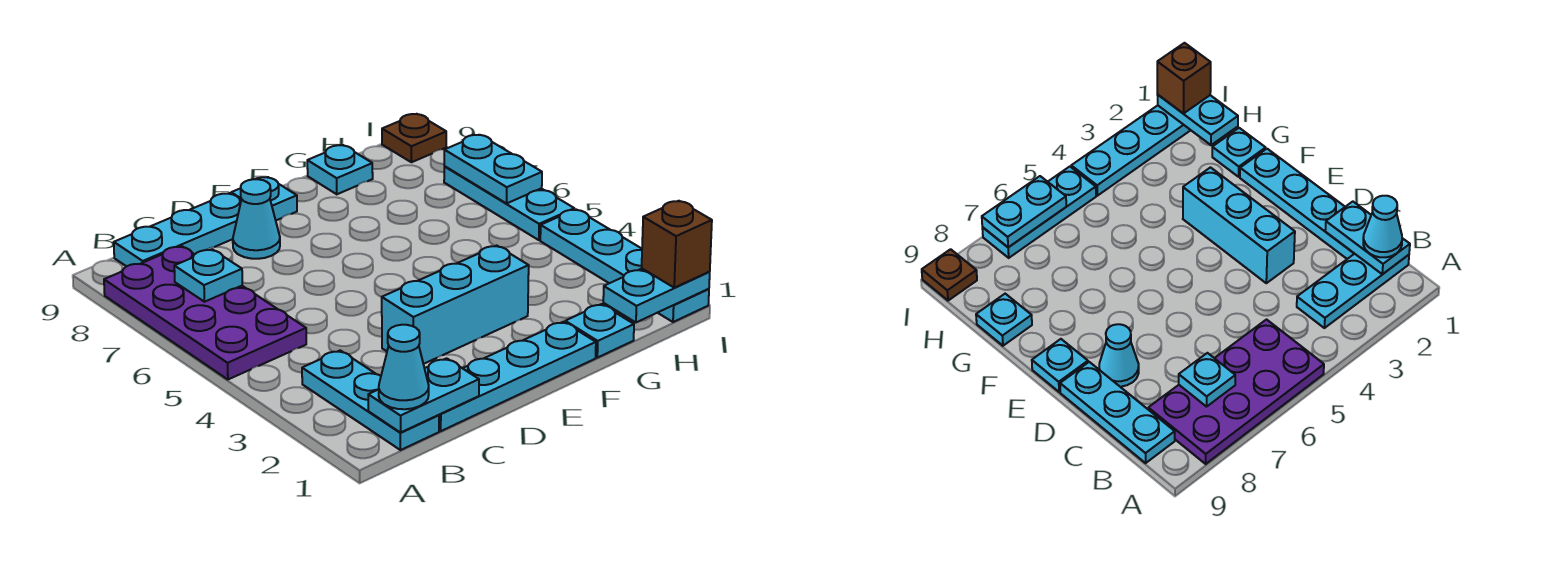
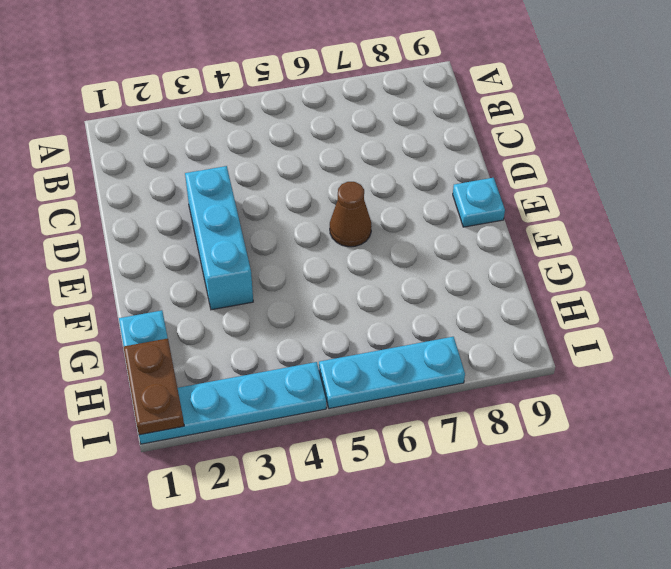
brown 1x1 cone [330,182,372,247] -> none
brown 1x2 plate [123,338,184,435] -> cyan 1x2 plate [603,269,710,322]
none -> purple 2x4 plate [104,246,306,379]
none -> cyan 1x3 plate [302,350,439,450]
none -> cyan 1x3 plate [114,193,241,266]

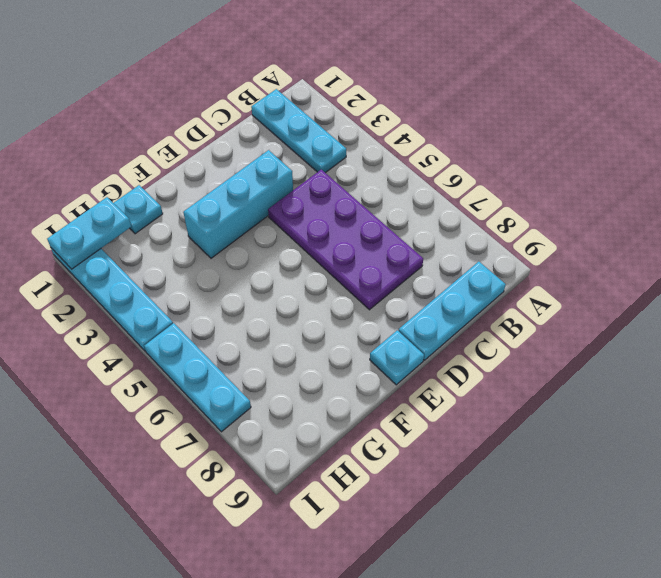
purple 2x4 plate [268,170,423,310] -> purple 2x4 plate moved to [104,246,306,379]
none -> cyan 1x4 plate [439,322,596,431]
none -> cyan 1x1 cone [233,179,280,259]
none -> cyan 1x1 plate [307,145,373,194]

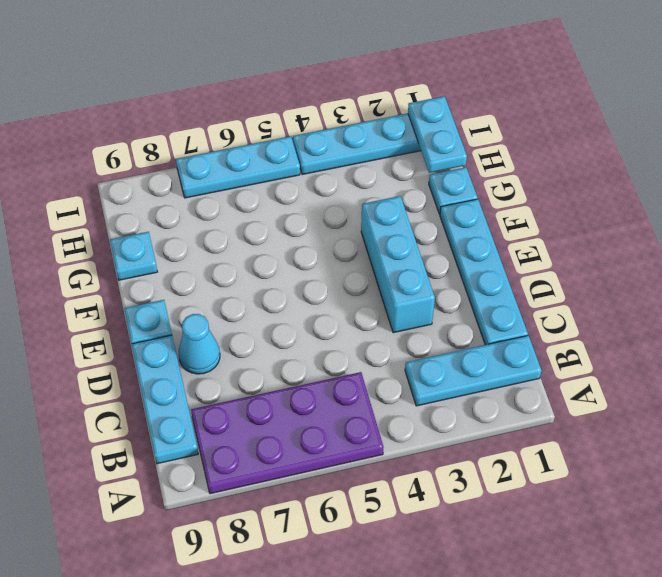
none -> brown 1x1 plate [382,114,446,162]
none -> cyan 1x2 plate [368,358,479,433]
none -> cyan 1x1 plate [174,249,242,302]

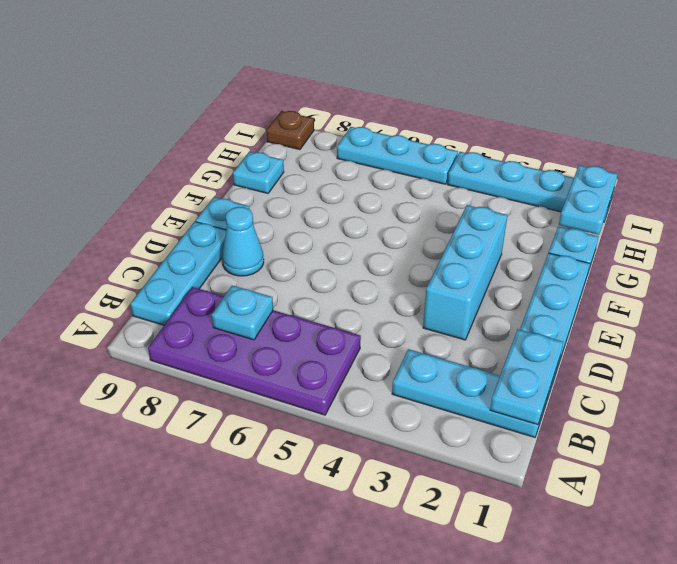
none -> cyan 1x2 plate [444,135,542,203]
none -> cyan 1x1 cone [379,325,429,409]
none -> brown 1x1 brick [642,201,712,288]

